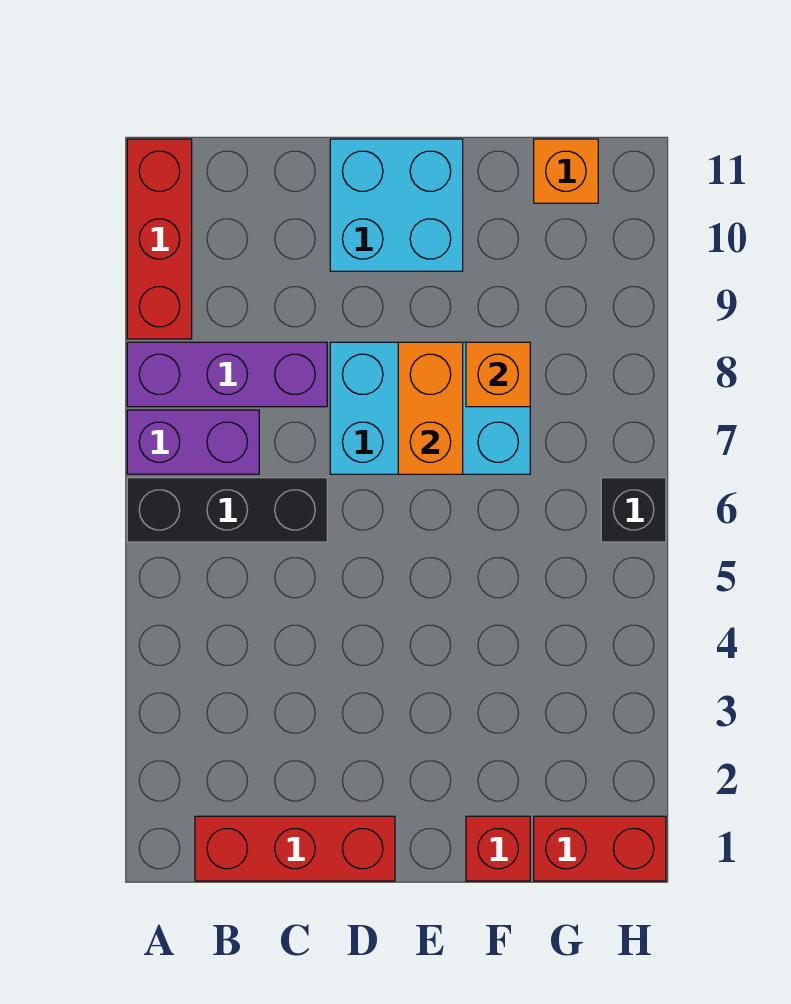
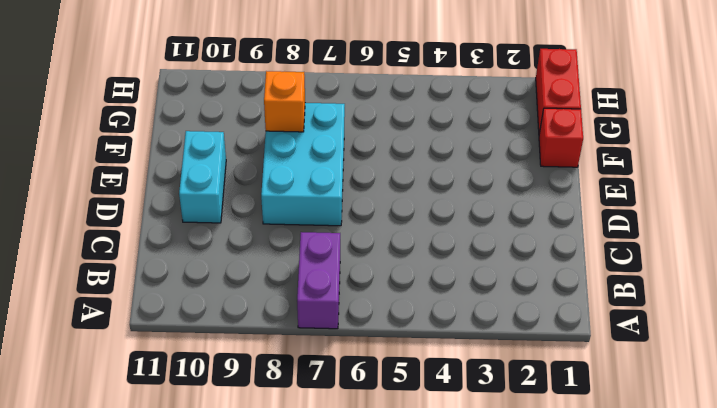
cyan 1x2 brick [179,131,226,223] -> cyan 2x2 brick [330,139,463,271]
none -> black 1x3 brick [127,478,327,542]
none -> purple 1x3 brick [127,342,327,407]
none -> red 1x3 brick [127,139,192,339]

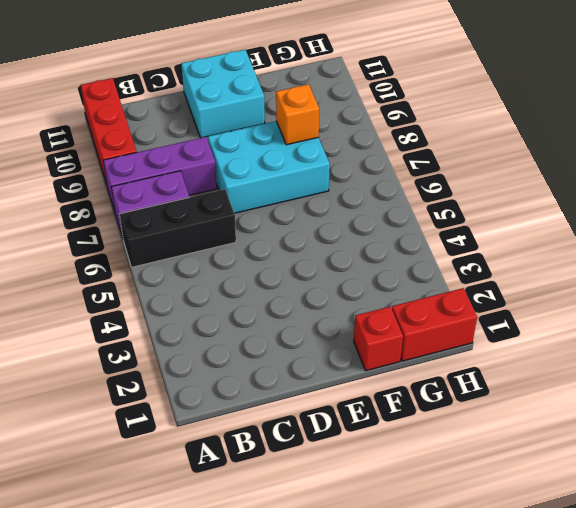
none -> red 1x3 brick [195,816,395,881]
none -> orange 1x1 brick [534,139,598,203]
none -> black 1x1 brick [601,478,666,542]

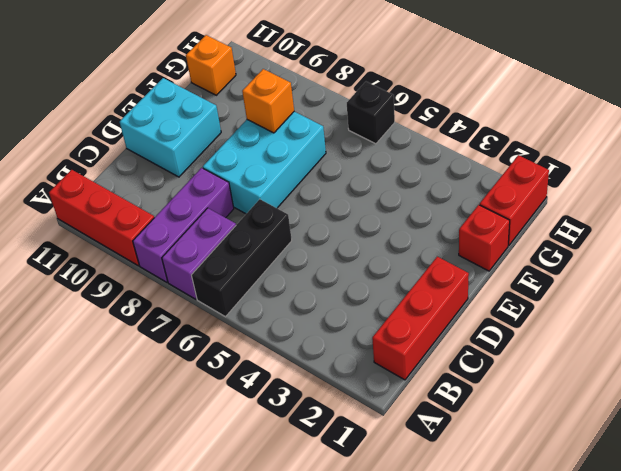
none -> orange 1x2 brick [398,342,463,474]

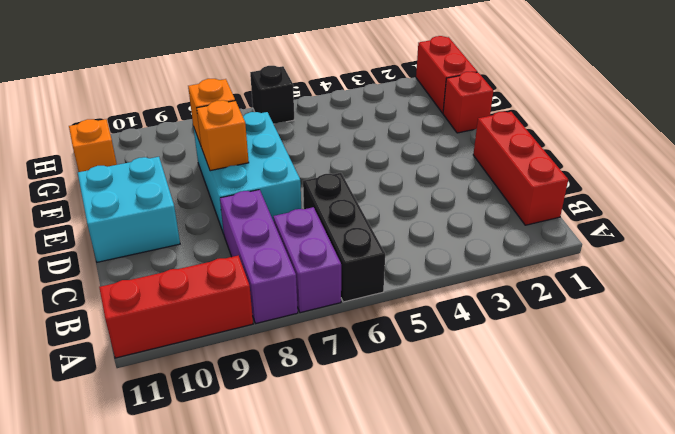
orange 1x1 brick [197,100,249,171] -> orange 1x2 brick [398,342,463,474]

